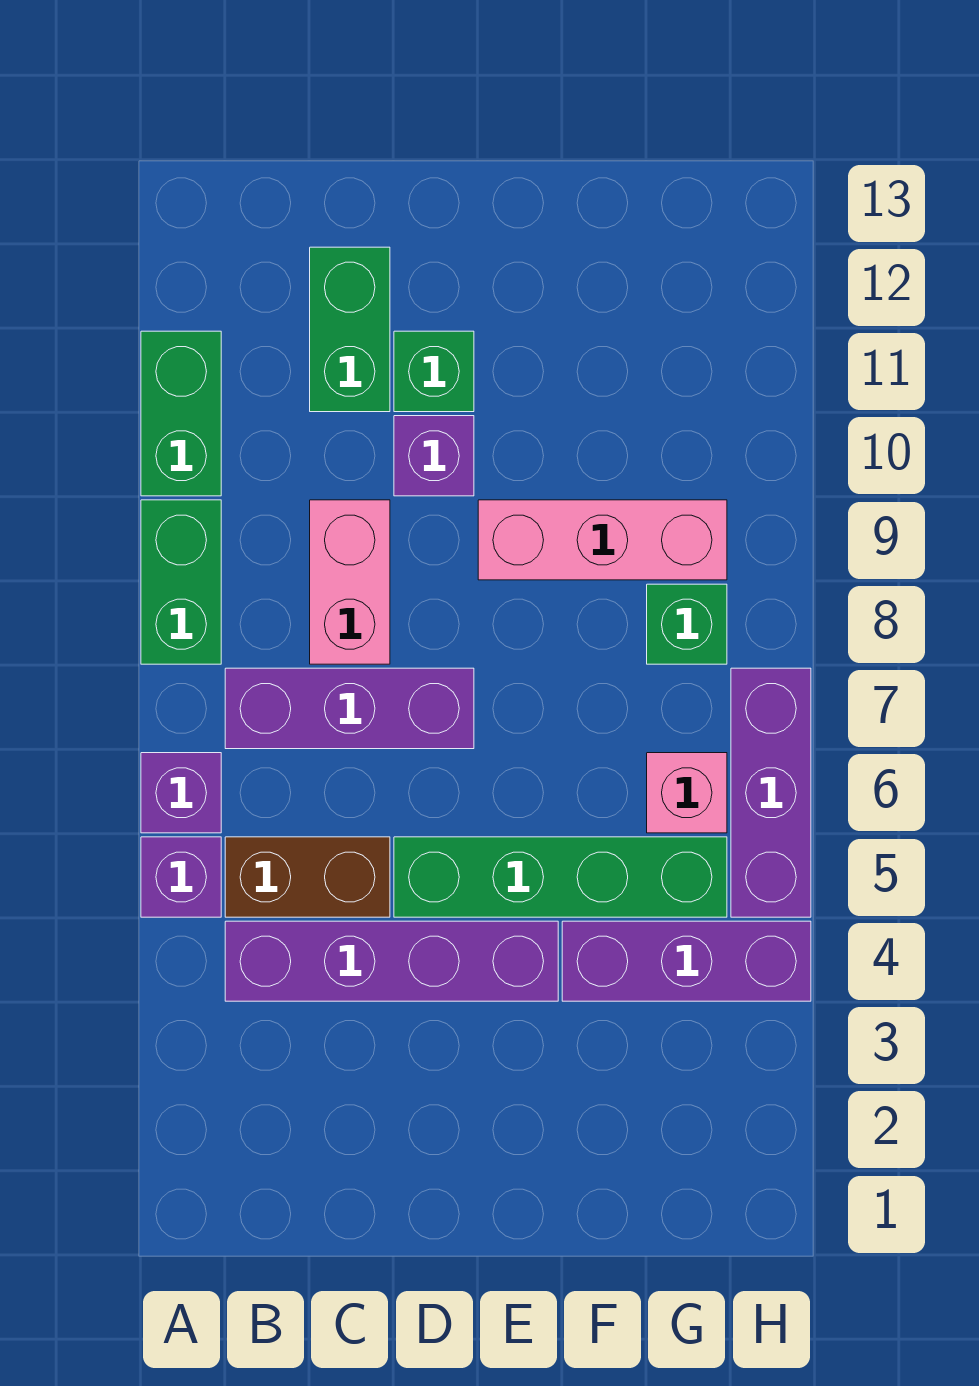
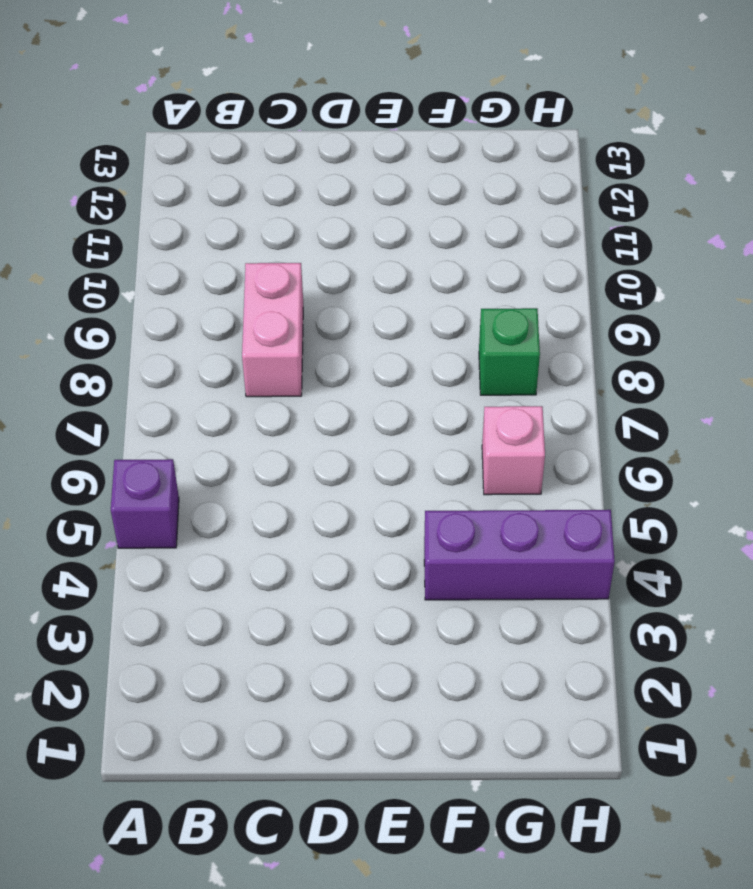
none -> purple 1x1 brick [141,753,221,833]
none -> green 1x2 brick [141,500,221,664]
none -> green 1x2 brick [141,331,221,496]

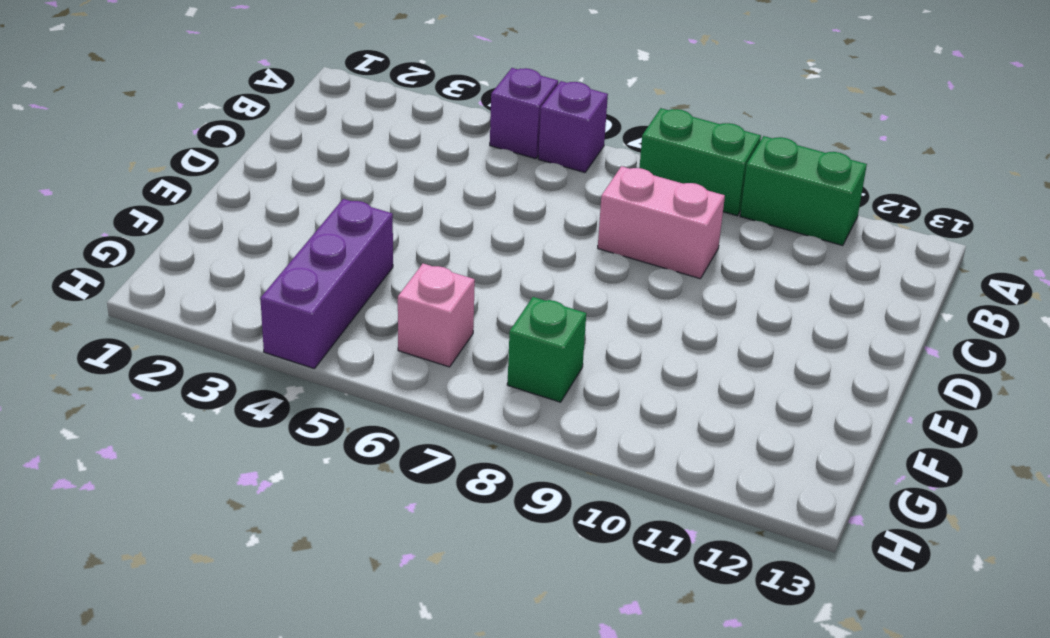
none -> purple 1x4 brick [225,921,558,1001]
none -> brown 1x2 brick [225,837,390,917]
none -> purple 1x3 brick [225,668,474,749]

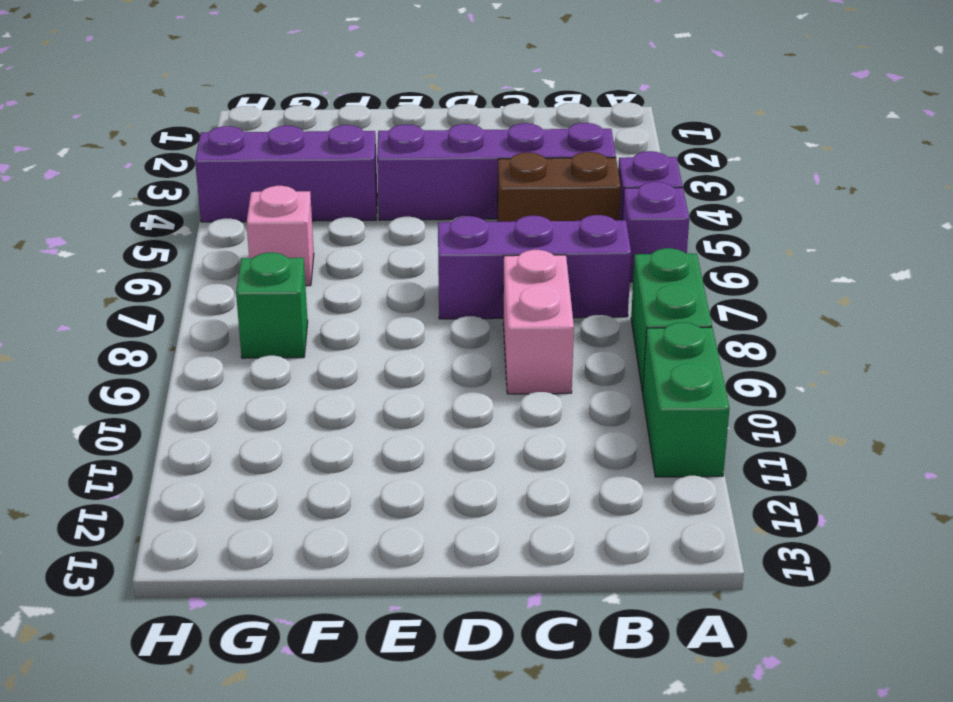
none -> green 1x2 brick [310,247,390,412]
none -> green 1x4 brick [394,837,727,917]
none -> purple 1x1 brick [394,416,474,496]

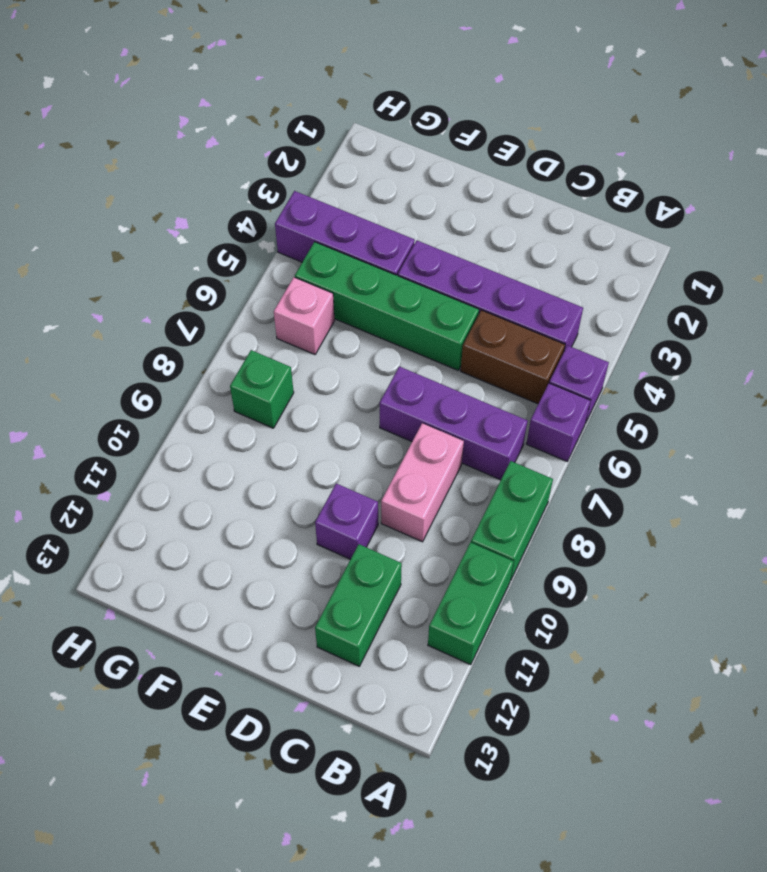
none -> green 1x1 brick [394,331,474,412]
none -> pink 1x3 brick [478,500,727,580]
none -> purple 1x3 brick [731,668,811,917]

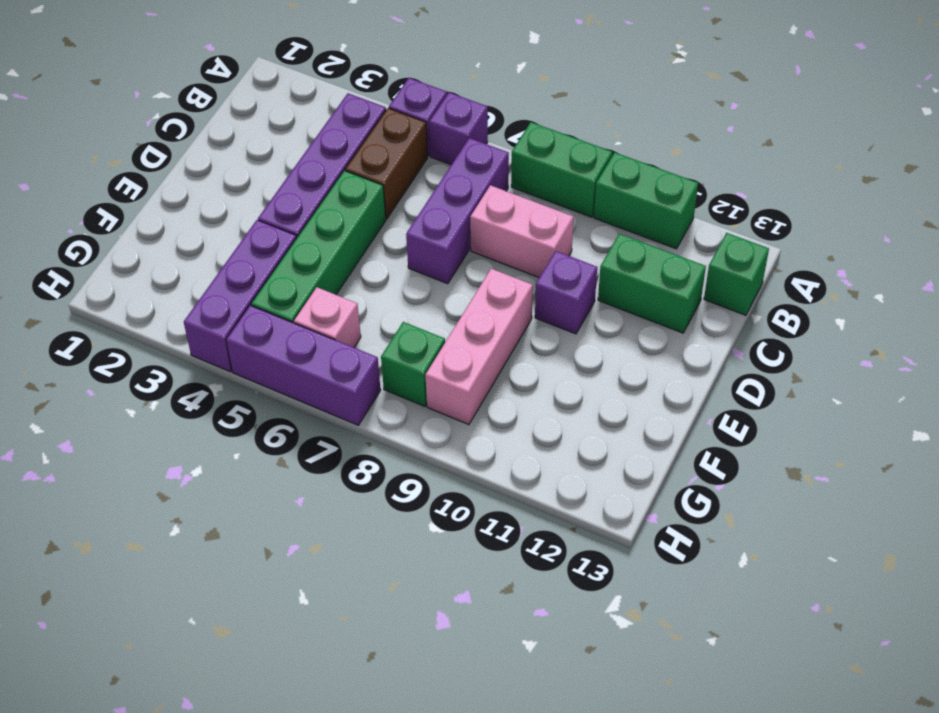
green 1x1 brick [704,233,769,315] -> green 1x1 brick moved to [394,331,474,412]

